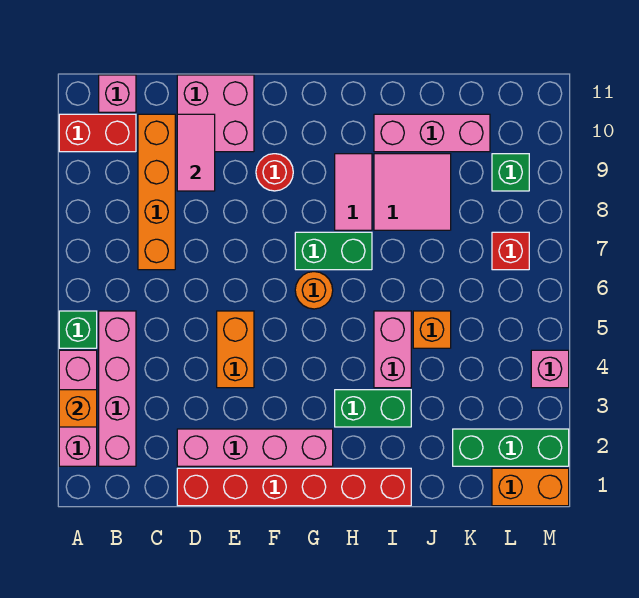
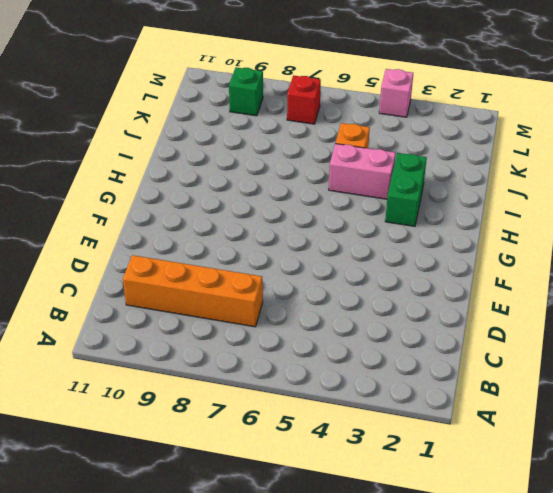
none -> pink 1x3 brick [59,350,97,466]
none -> green 1x1 brick [59,311,97,348]
none -> red 1x2 brick [59,114,136,152]

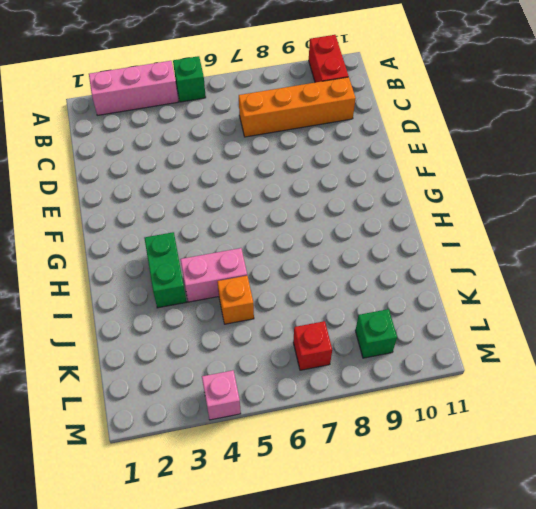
none -> pink 1x4 brick [99,311,136,466]
none -> pink 1x1 brick [99,75,136,112]
none -> red 1x6 brick [177,468,411,506]

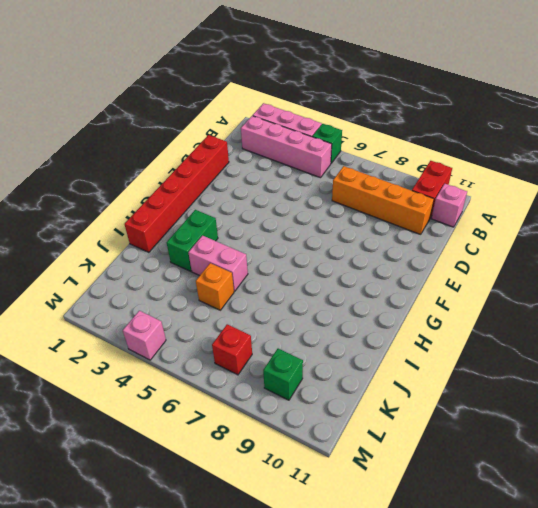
none -> pink 1x4 brick [177,429,333,466]
none -> pink 2x2 brick [177,75,254,152]
none -> orange 1x2 brick [217,311,254,388]

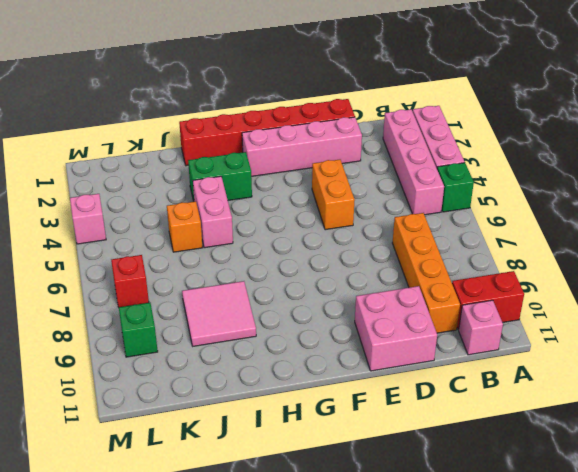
none -> red 1x1 round brick [256,154,293,191]
none -> orange 1x1 round brick [295,272,333,309]
none -> green 1x2 brick [295,232,372,270]

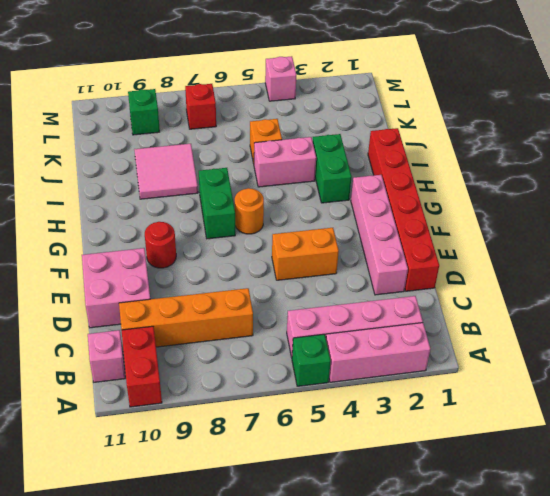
none -> pink 1x2 tile [335,154,372,230]
none -> pink 1x3 brick [374,114,490,152]
none -> green 1x3 brick [453,429,569,466]

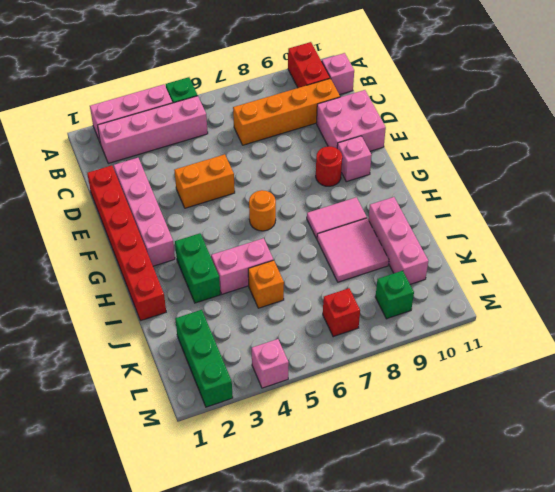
pink 1x1 brick [337,136,372,182] -> none
none -> green 1x2 brick [295,232,372,270]
none -> orange 1x2 brick [492,468,569,506]
none -> orange 1x1 brick [59,390,97,427]

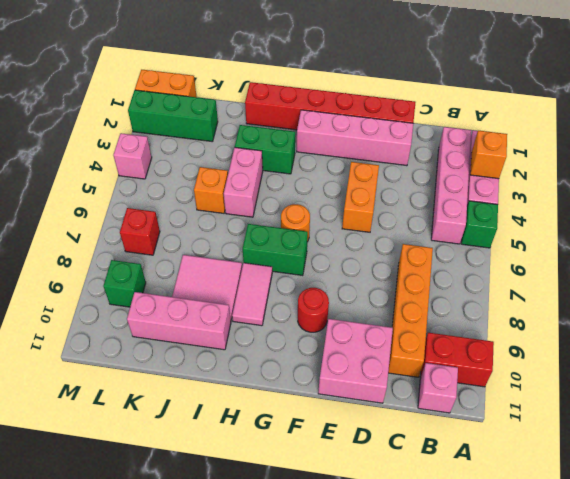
none -> pink 1x2 tile [177,114,215,191]

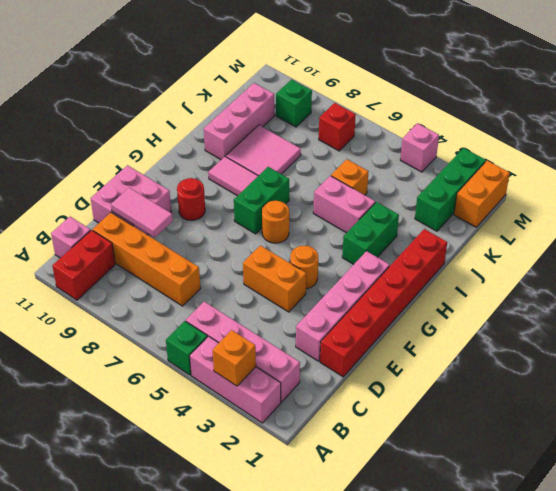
orange 1x1 round brick [290,246,318,289] -> none

